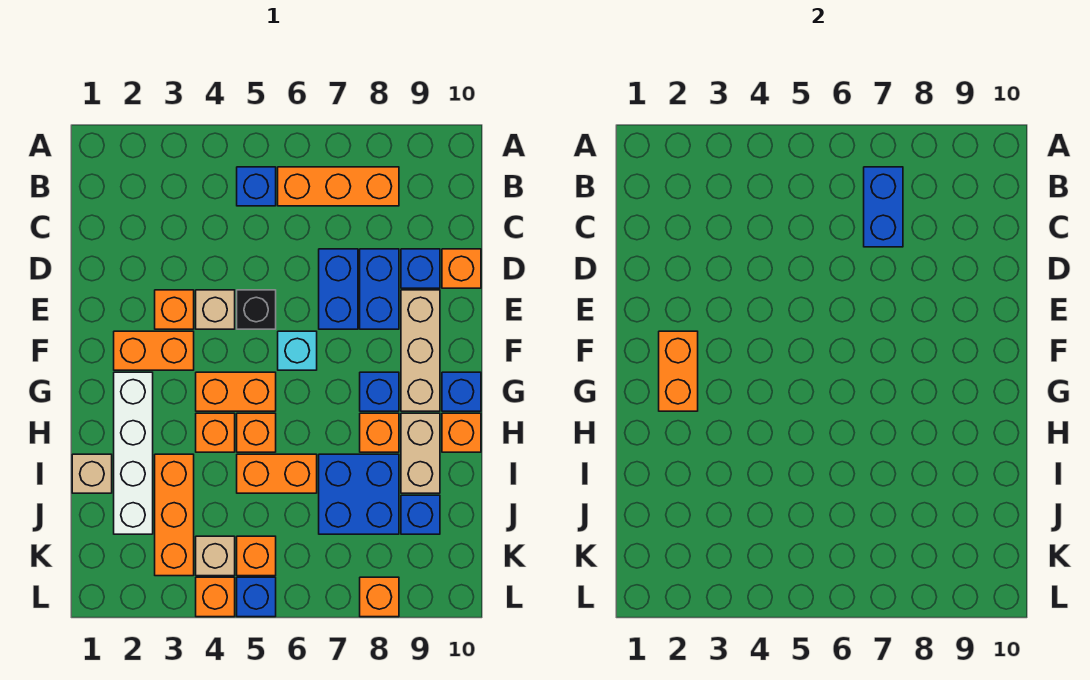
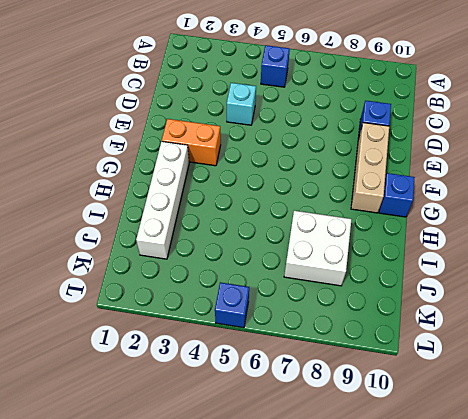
cyan 1x1 brick [227,83,256,125] -> cyan 1x1 brick moved to [278,331,317,370]
white 2x2 brick [284,211,352,286] -> blue 2x2 brick [319,454,399,534]
none -> orange 1x3 brick [278,167,399,206]
none -> blue 1x2 brick [319,249,358,329]
none -> blue 1x2 brick [360,249,399,329]
none -> orange 1x1 brick [442,249,481,288]

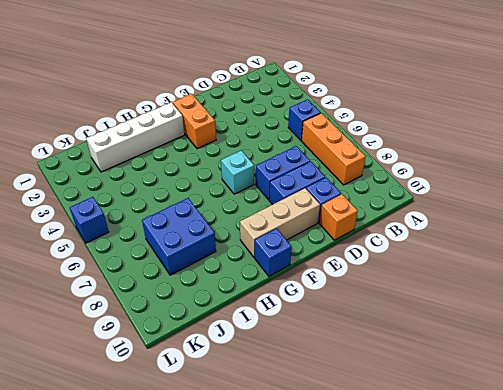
none -> orange 1x1 brick [155,290,194,329]
none -> tan 1x1 brick [196,290,235,329]
none -> black 1x1 brick [237,290,276,329]
none -> orange 1x2 brick [196,372,276,411]

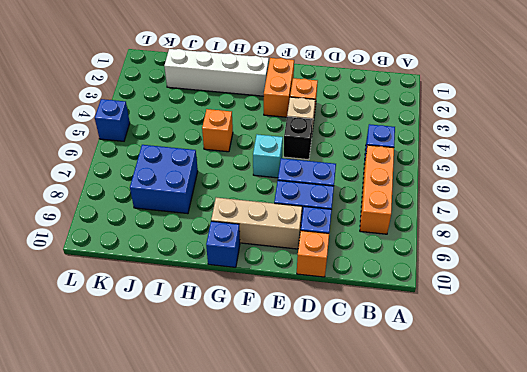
none -> orange 1x2 brick [196,372,276,411]
none -> blue 1x1 brick [360,372,399,411]
none -> orange 1x1 brick [196,413,235,452]
none -> orange 1x1 brick [360,413,399,452]

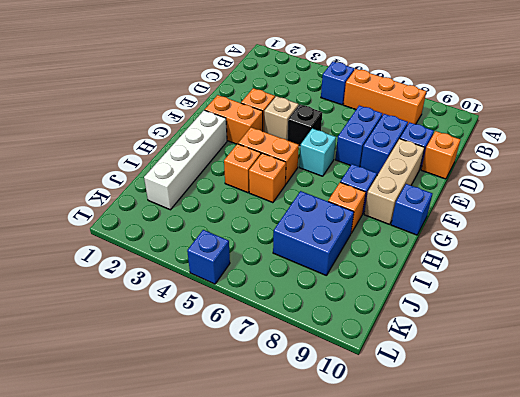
none -> tan 1x2 brick [401,413,440,493]
none -> orange 1x1 brick [442,413,481,452]
none -> tan 1x1 brick [72,454,112,493]
none -> orange 1x3 brick [155,454,194,576]

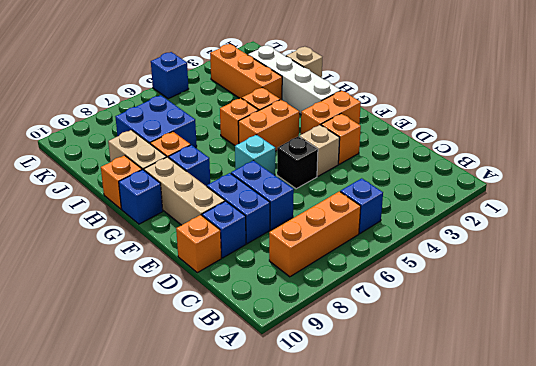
none -> orange 1x2 brick [237,454,317,493]
none -> blue 1x1 brick [401,495,440,534]
none -> tan 1x1 brick [196,536,235,576]
none -> orange 1x1 brick [237,536,276,576]

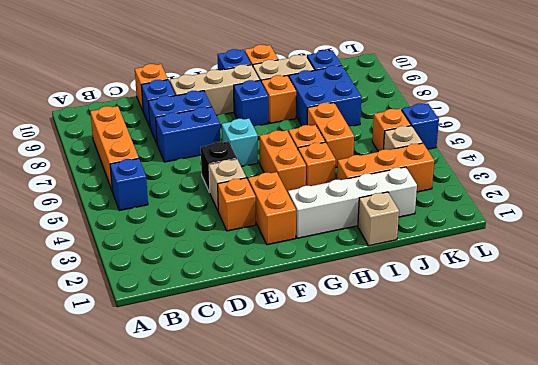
none -> orange 1x1 brick [196,577,235,617]
none -> orange 1x1 brick [360,577,399,617]
none -> blue 1x2 brick [864,167,903,247]
none -> orange 1x2 brick [659,331,698,411]

